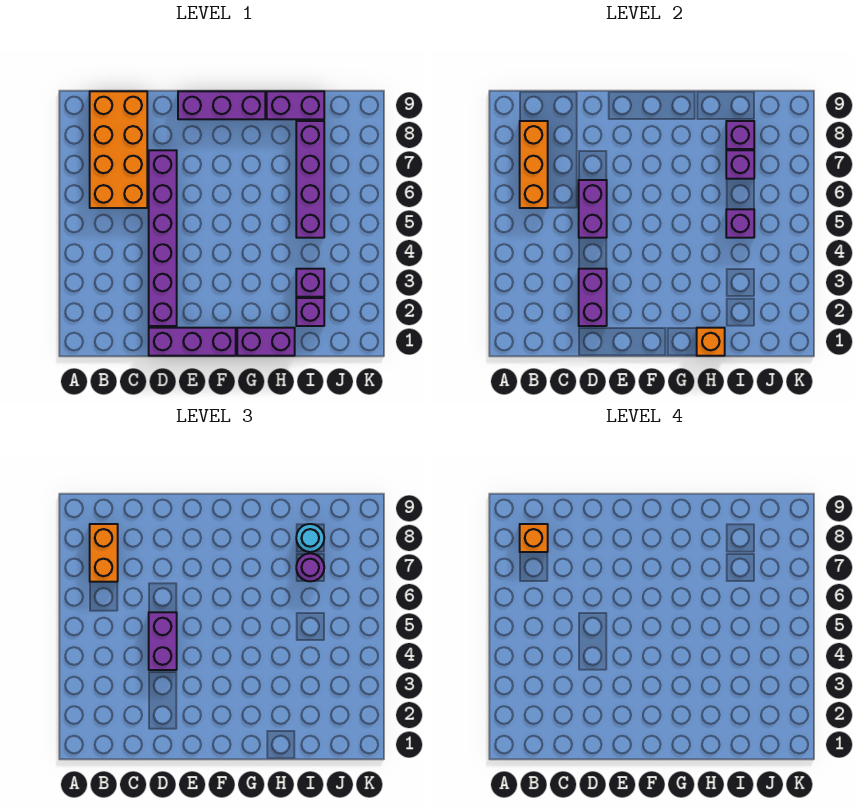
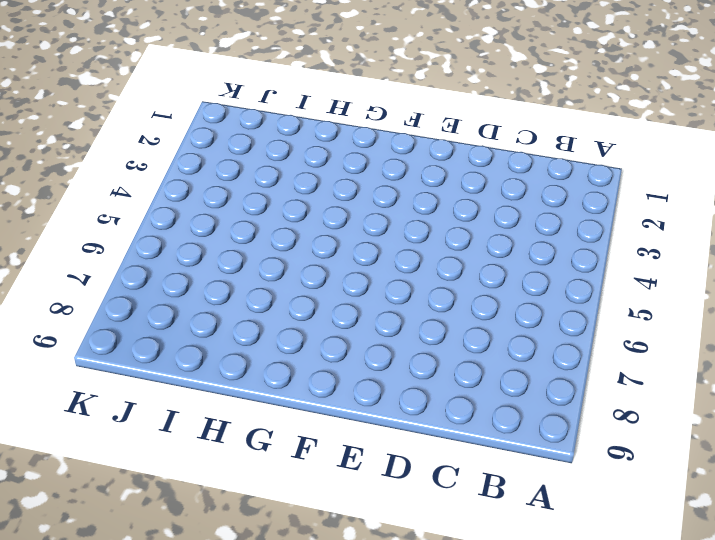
none -> orange 2x4 brick [90,91,147,208]
none -> purple 1x3 brick [149,328,236,356]
none -> purple 1x6 brick [149,150,177,326]

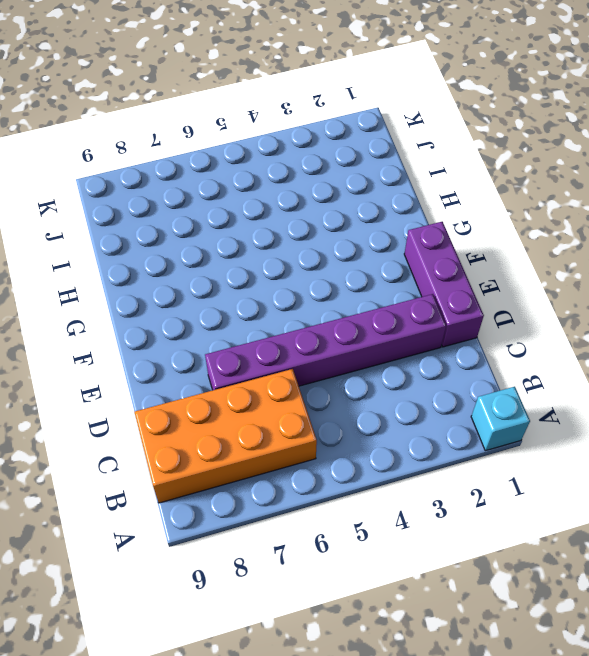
cyan 1x1 brick [471,387,530,451] -> none
none -> purple 1x3 brick [178,91,265,119]
none -> purple 1x2 brick [237,328,295,356]
none -> purple 1x2 brick [267,91,324,119]

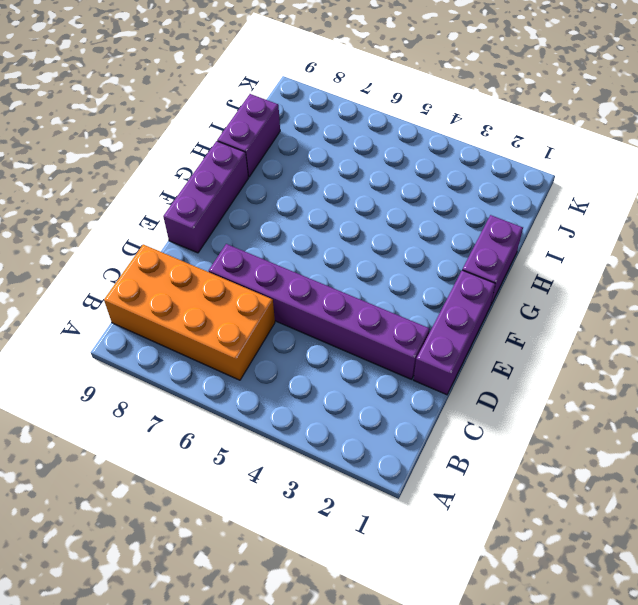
none -> purple 1x1 brick [296,298,324,326]
none -> purple 1x1 brick [296,269,324,297]
none -> purple 1x4 brick [296,121,324,238]

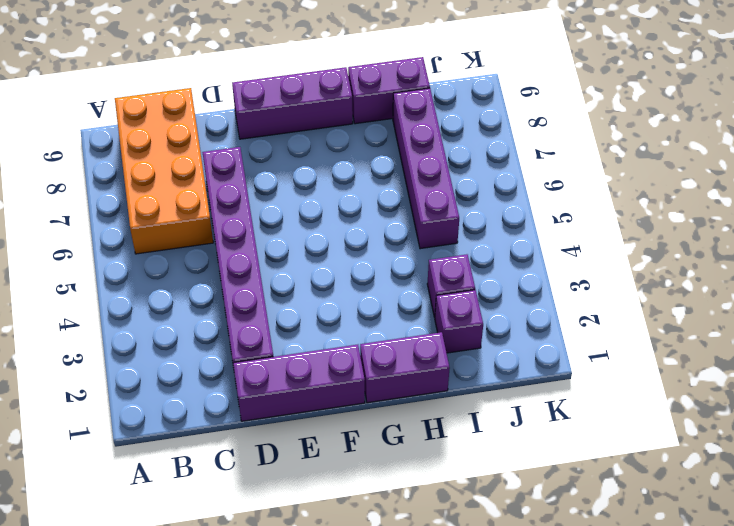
none -> orange 1x3 brick [520,121,548,208]
none -> purple 1x2 brick [579,269,607,326]
none -> purple 1x2 brick [579,180,607,238]

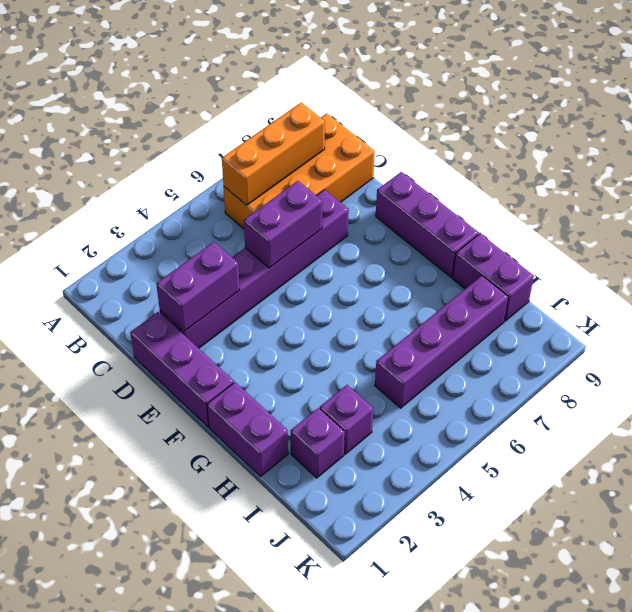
none -> orange 1x1 brick [697,328,725,356]
none -> purple 1x1 brick [726,209,754,238]
none -> purple 1x1 brick [726,150,754,179]

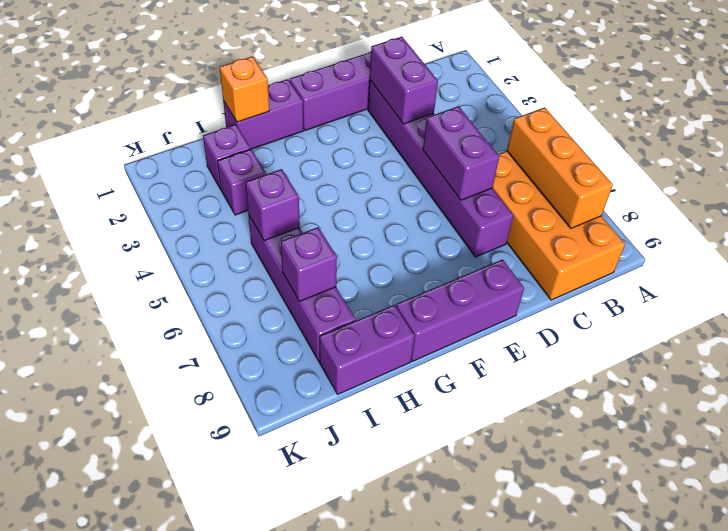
none -> purple 1x1 brick [726,121,754,149]
none -> orange 1x2 brick [90,524,118,582]
none -> purple 1x2 brick [149,612,177,670]

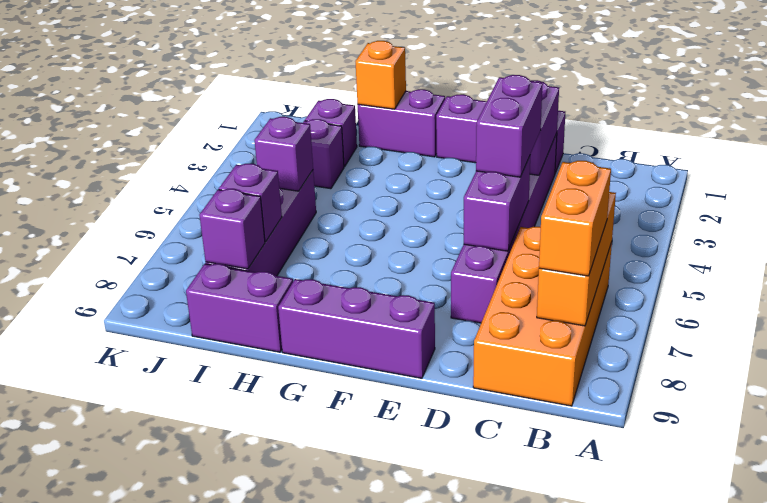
none -> purple 1x1 round brick [296,553,324,581]
none -> cyan 1x1 round brick [296,524,324,552]
none -> orange 1x1 brick [520,524,548,552]

